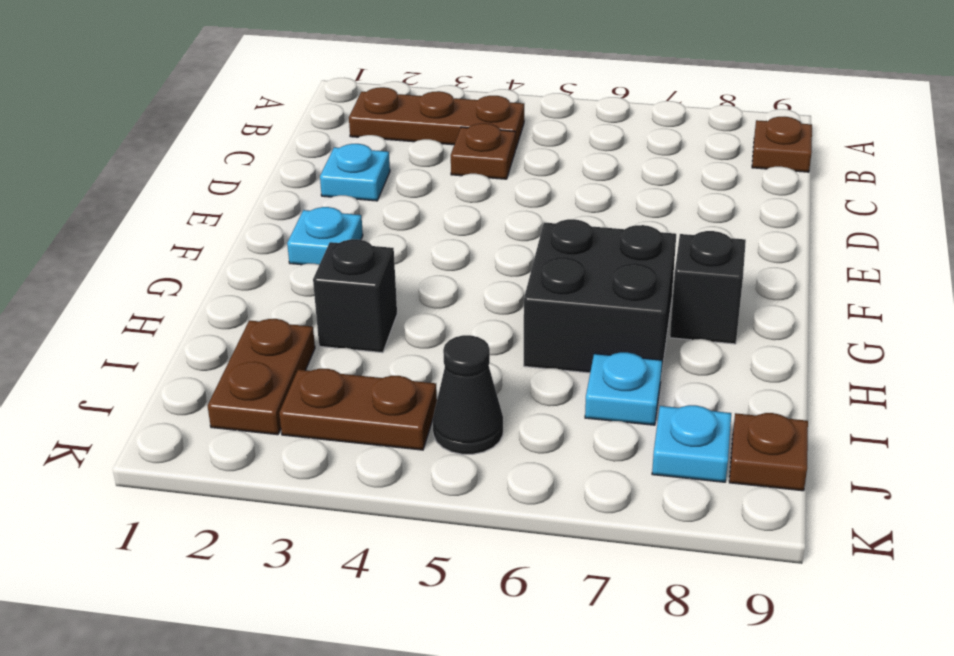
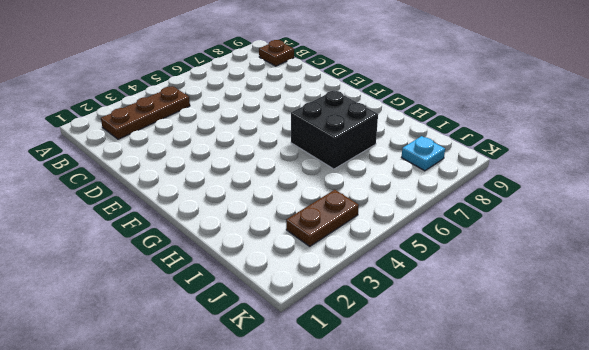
none -> brown 1x1 plate [451,123,515,179]
none -> cyan 1x1 plate [320,144,390,201]
none -> cyan 1x1 plate [287,207,363,265]

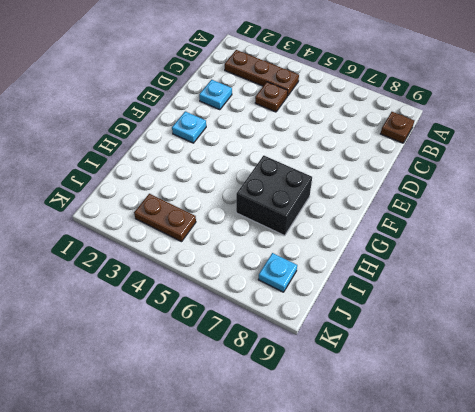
none -> black 1x1 brick [670,231,746,344]
none -> black 1x1 brick [313,239,397,353]
none -> brown 1x2 plate [208,319,315,435]

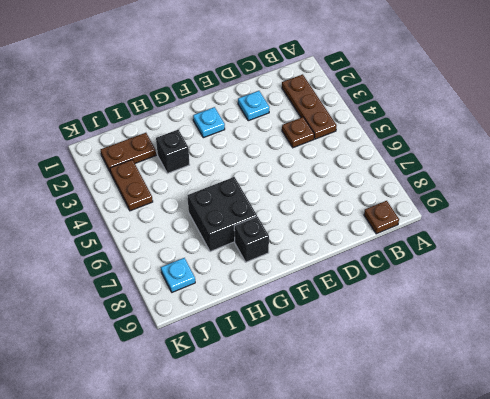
none -> cyan 1x1 plate [585,352,662,425]
none -> black 1x1 cone [433,335,503,454]
none -> brown 1x1 plate [729,413,808,491]

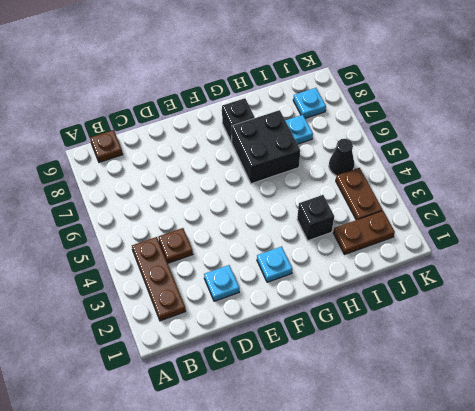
none -> brown 1x1 plate [729,413,808,491]

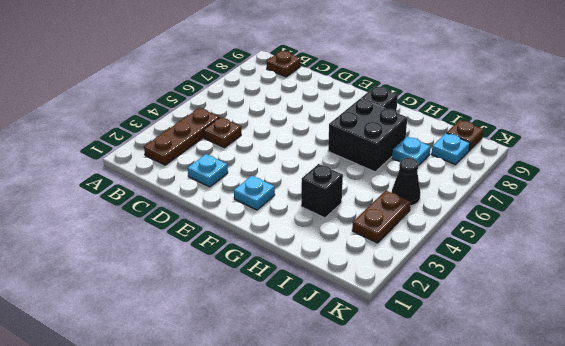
none -> brown 1x2 plate [208,319,315,435]

